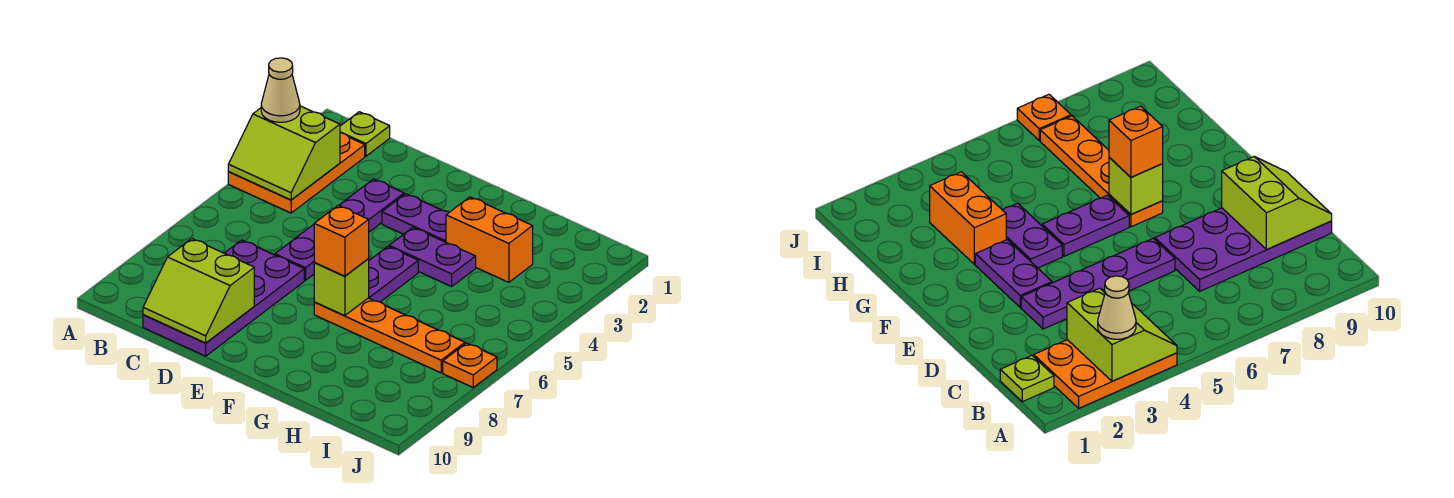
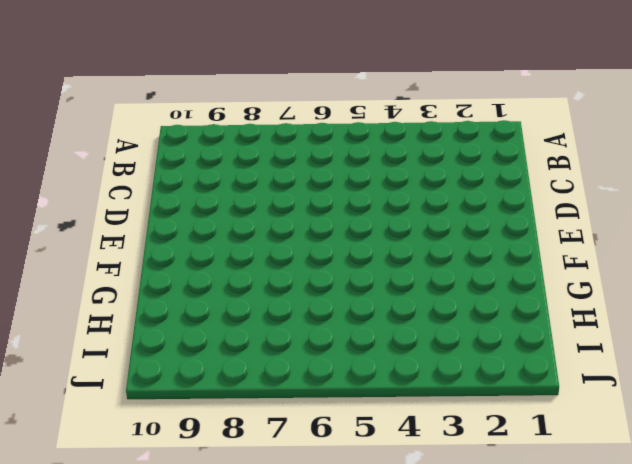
none -> orange 2x3 plate [228,133,365,213]
none -> lime 1x1 plate [340,112,390,156]
none -> purple 2x4 plate [143,240,304,356]

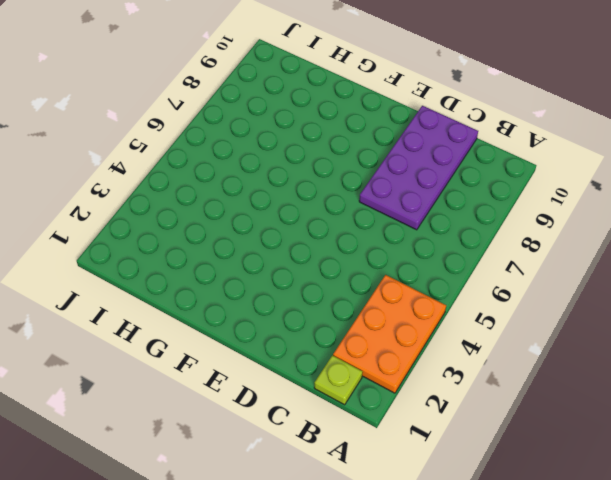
none -> purple 1x4 plate [275,179,404,280]
none -> purple 1x2 plate [382,194,449,242]
none -> purple 1x2 plate [389,228,476,287]

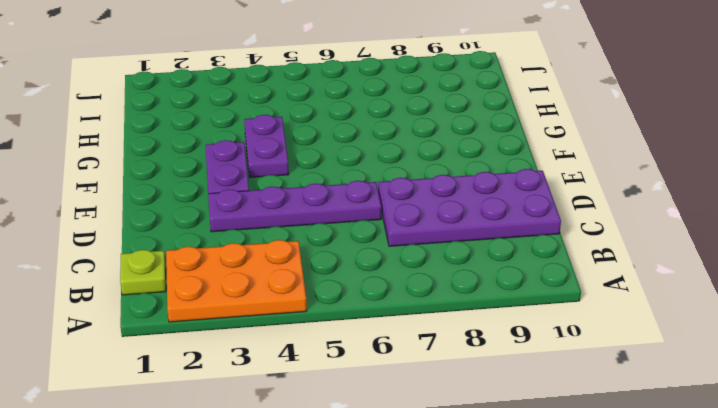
none -> purple 1x2 plate [369,247,418,302]
none -> orange 1x4 plate [314,298,465,373]
none -> orange 1x2 brick [446,197,533,282]

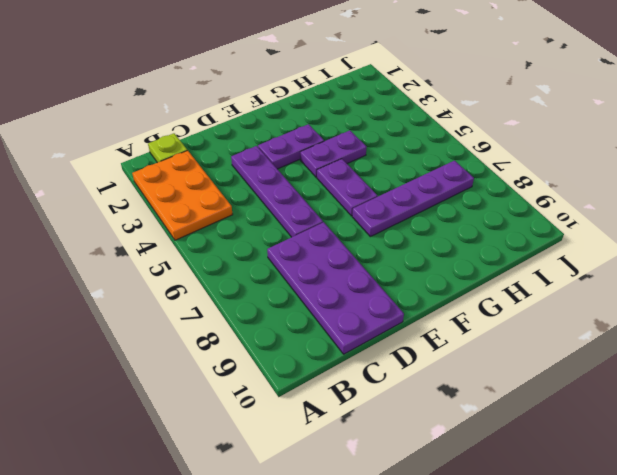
purple 1x4 plate [352,161,474,237] -> orange 1x4 plate [314,298,465,373]
none -> orange 1x2 brick [446,197,533,282]
none -> orange 1x1 plate [443,343,497,387]
none -> lime 2x2 slope [228,106,340,200]

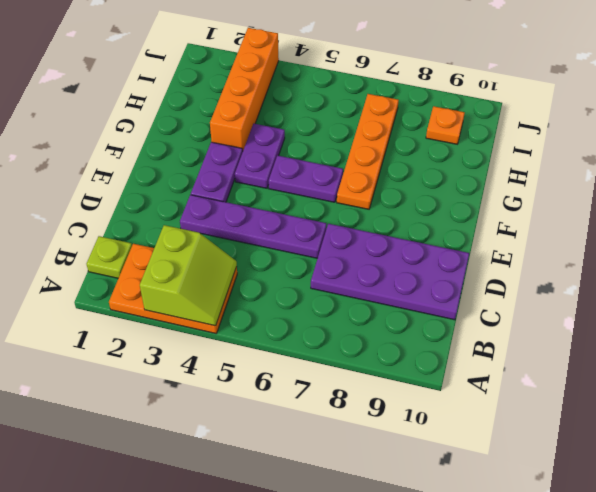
orange 1x4 brick [210,28,279,150] -> orange 1x2 brick [446,197,533,282]
orange 1x1 plate [426,106,465,144] -> orange 1x1 plate moved to [443,343,497,387]
none -> lime 2x2 slope [143,239,254,343]
none -> lime 1x1 brick [314,259,369,316]
none -> tan 1x1 cone [261,58,300,122]

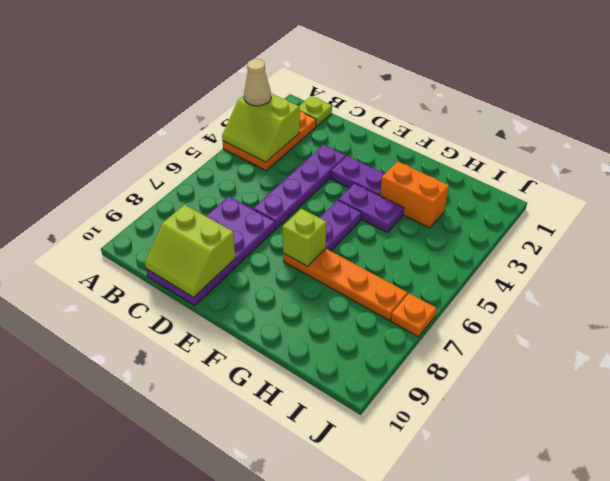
none -> orange 1x1 brick [314,206,369,276]

